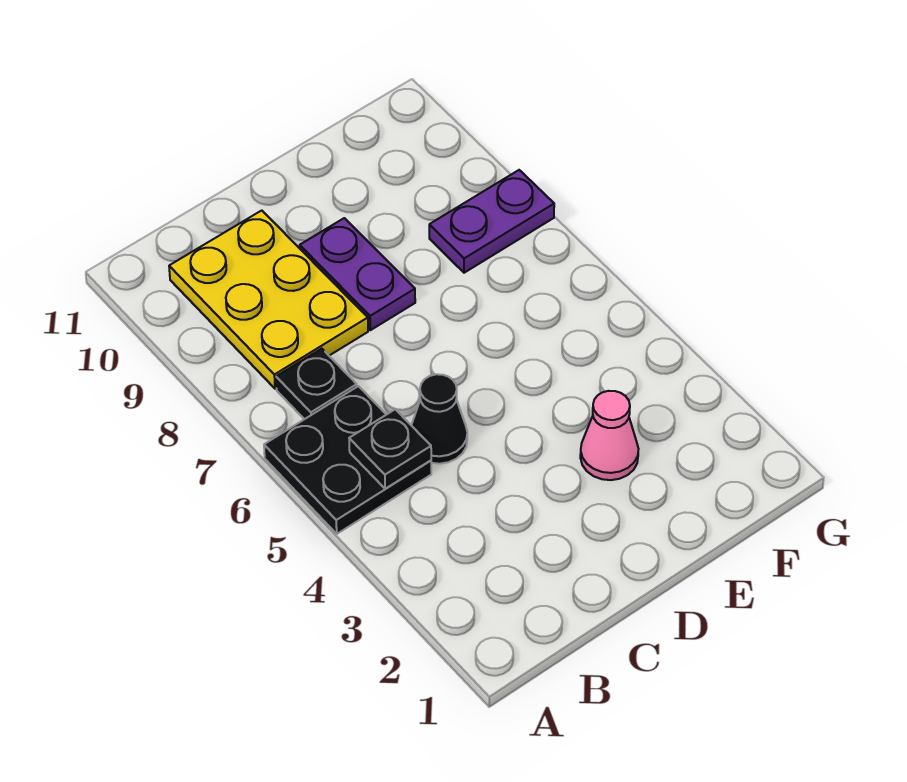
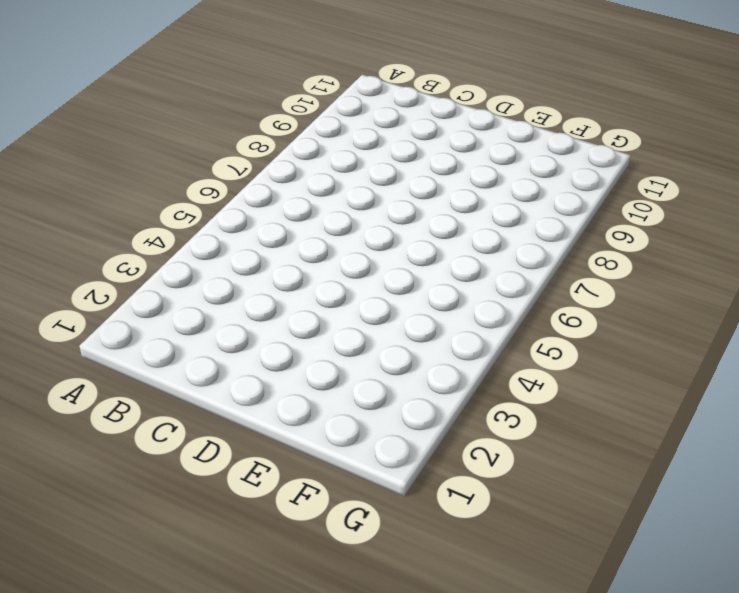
none -> black 2x2 plate [264,386,431,534]
none -> black 1x1 plate [276,349,357,419]

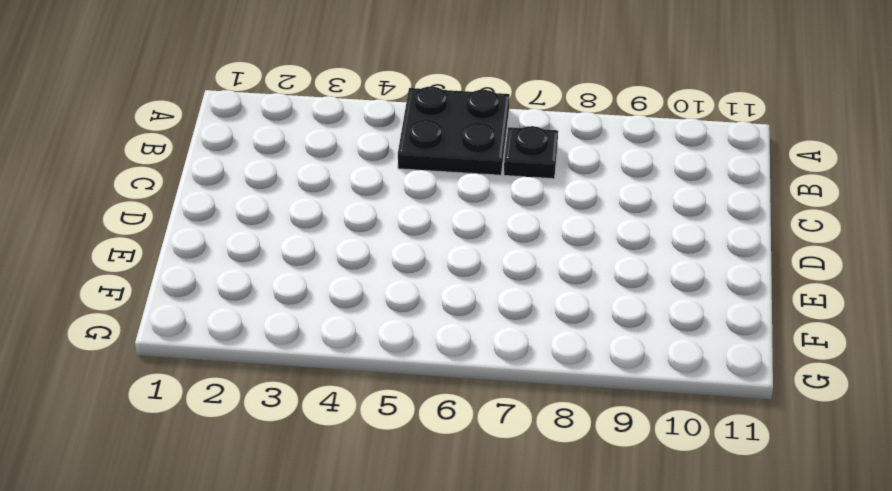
none -> yellow 2x3 plate [169,211,368,389]
none -> black 1x1 cone [411,374,467,464]

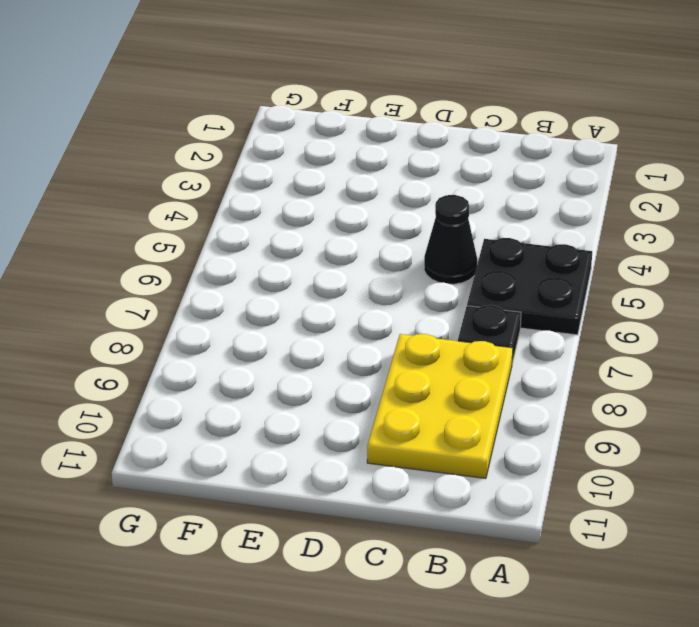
none -> purple 1x2 plate [300,218,415,330]
none -> pink 1x1 cone [580,391,638,480]

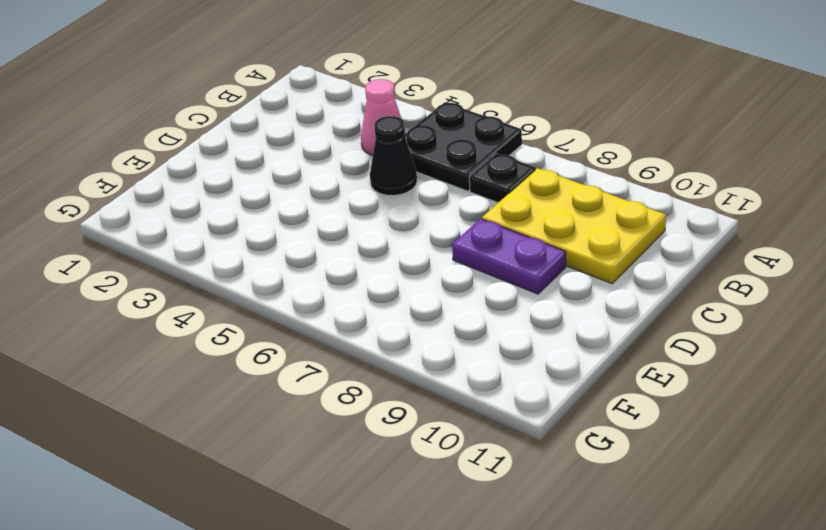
pink 1x1 cone [361,79,406,155] -> pink 1x1 cone moved to [580,391,638,480]
none -> purple 1x2 plate [429,170,554,273]
none -> black 1x1 plate [349,409,431,489]

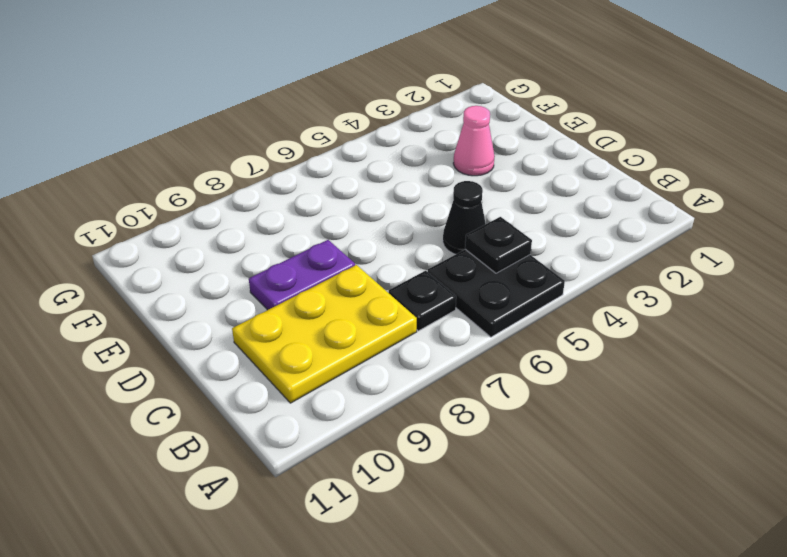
none -> purple 1x2 plate [429,170,554,273]

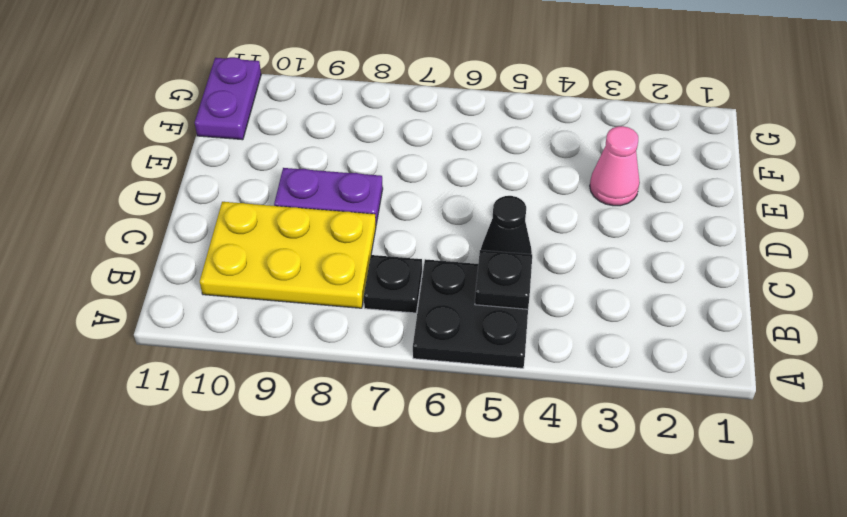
purple 1x2 plate [195,57,261,140] -> purple 1x2 plate moved to [429,170,554,273]

